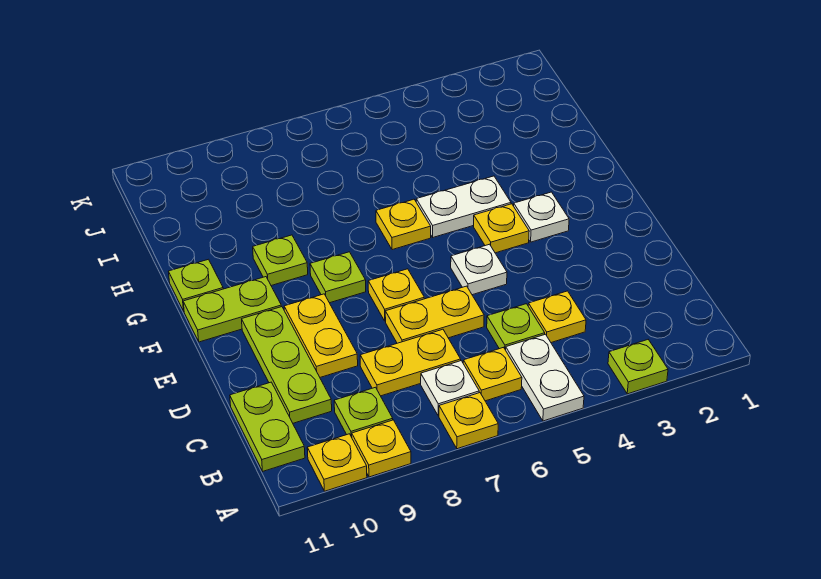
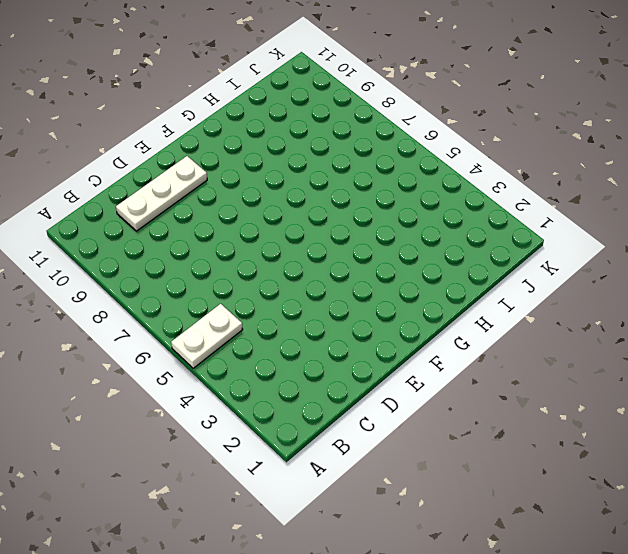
white 1x3 plate [116,156,207,231] -> lime 1x3 plate [242,307,332,423]
none -> lime 1x1 plate [608,340,668,394]
none -> yellow 1x1 plate [439,393,498,449]
none -> yellow 1x1 plate [352,420,411,477]

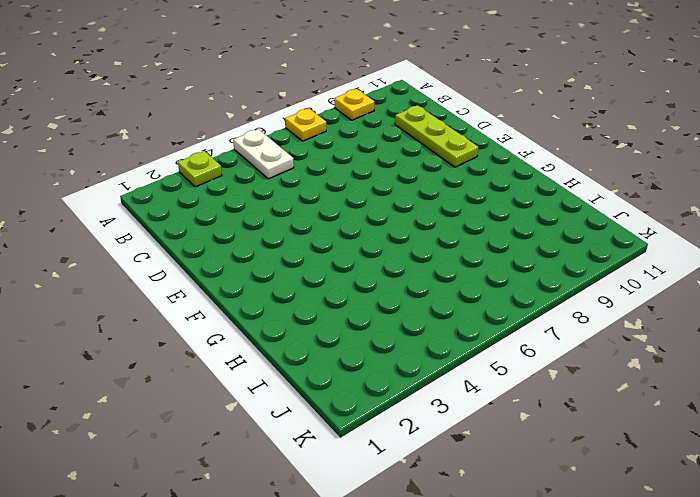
none -> yellow 1x1 plate [307,434,367,491]
none -> yellow 1x1 plate [463,347,522,401]
none -> white 1x1 plate [421,361,479,416]

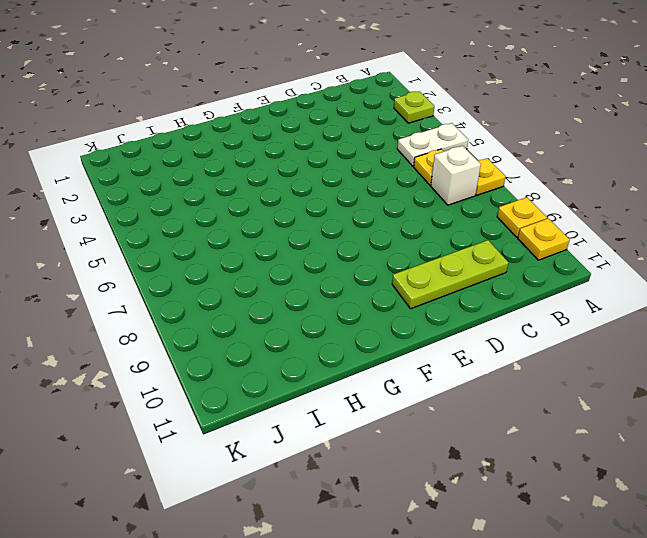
white 1x1 brick [431,146,481,205] -> white 1x1 plate [421,361,479,416]
none -> lime 1x1 plate [334,387,393,437]
none -> lime 1x2 plate [230,382,305,471]
none -> yellow 1x1 plate [528,291,586,343]

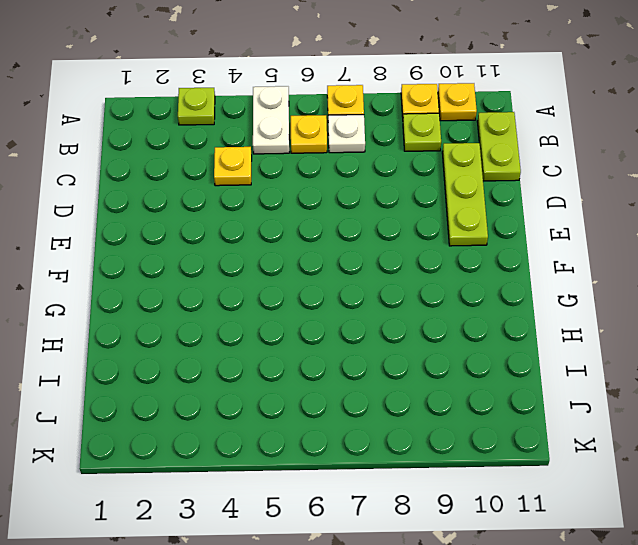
none -> lime 1x1 plate [487,304,545,350]
none -> yellow 1x2 plate [360,329,461,396]
none -> yellow 1x2 plate [385,286,484,343]

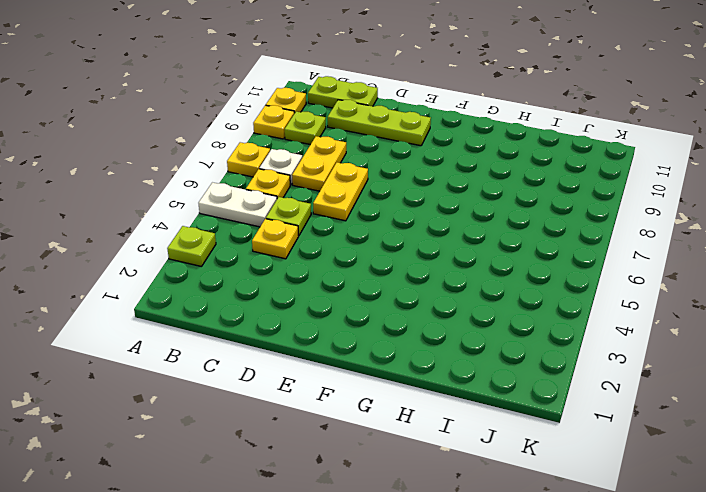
none -> yellow 1x2 plate [284,294,358,377]
none -> white 1x1 plate [451,244,507,295]
none -> yellow 1x1 plate [368,269,424,321]

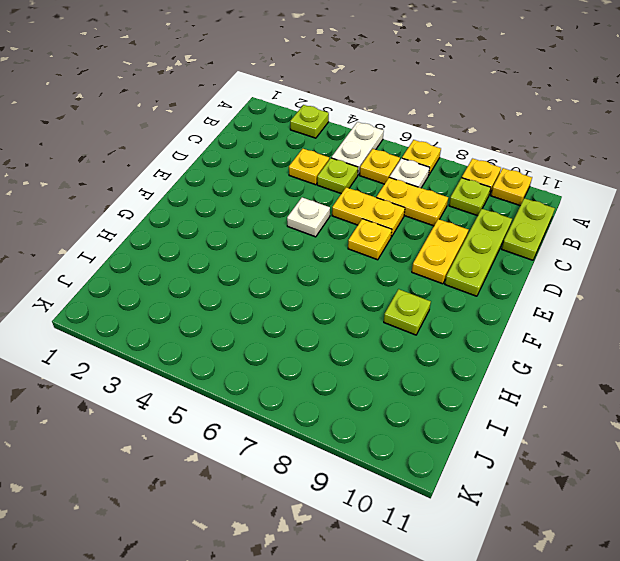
none -> white 1x1 plate [514,192,569,242]
none -> yellow 1x1 plate [474,204,529,253]
none -> lime 1x1 plate [310,252,366,303]

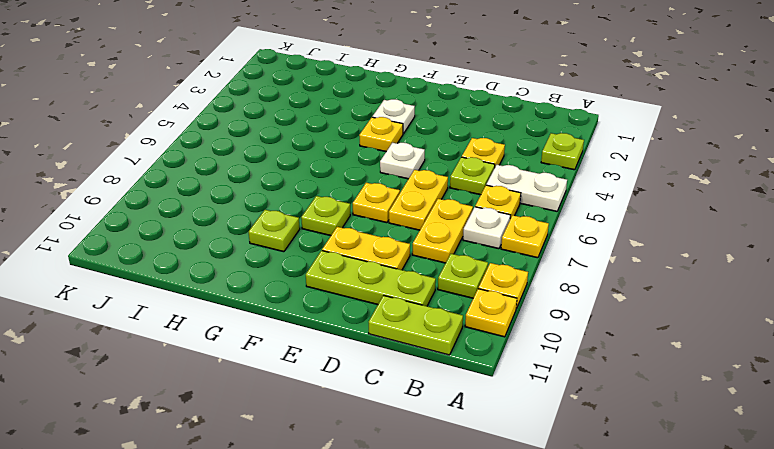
none -> lime 1x2 plate [183,277,281,342]
none -> white 1x2 plate [416,176,511,237]
none -> yellow 1x1 plate [376,199,431,250]

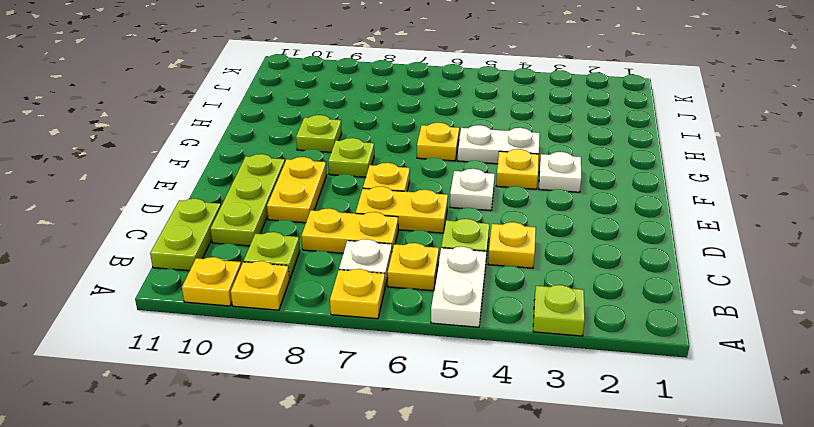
none -> lime 1x2 plate [183,277,281,342]
none -> lime 1x1 plate [168,259,223,311]

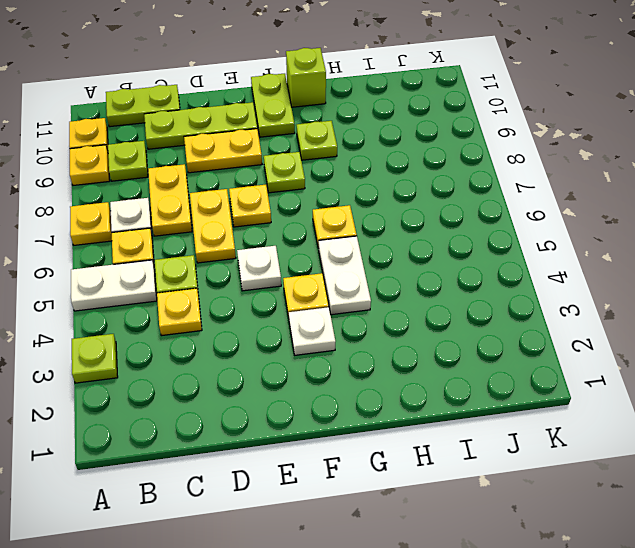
lime 1x1 brick [286,48,326,107] -> lime 1x1 plate [168,259,223,311]

